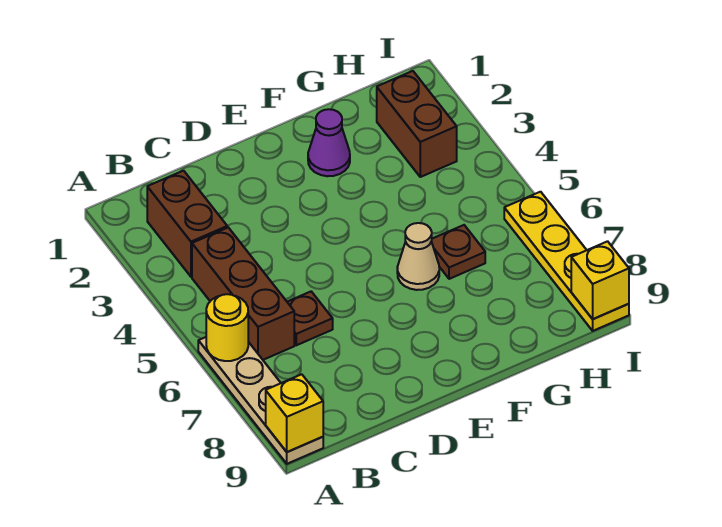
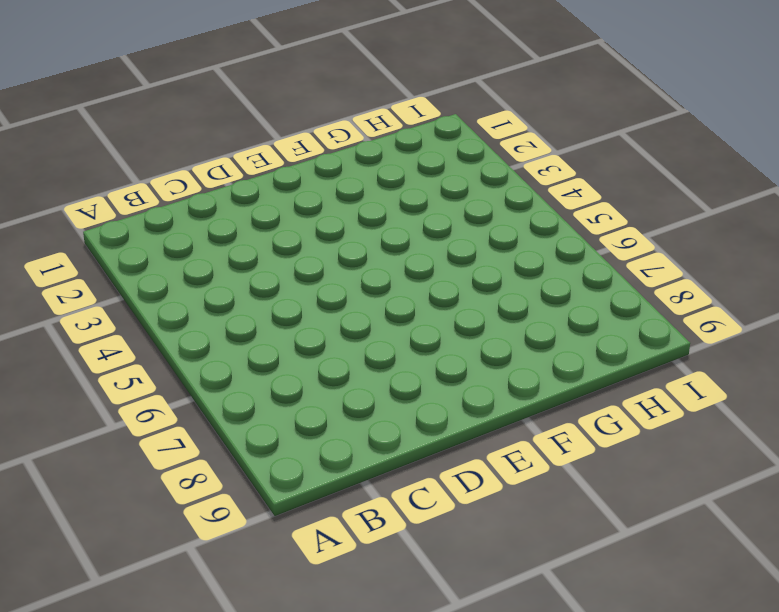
none -> tan 1x4 plate [198,337,323,464]
none -> brown 1x2 brick [147,171,227,277]
none -> brown 1x3 brick [192,228,294,360]

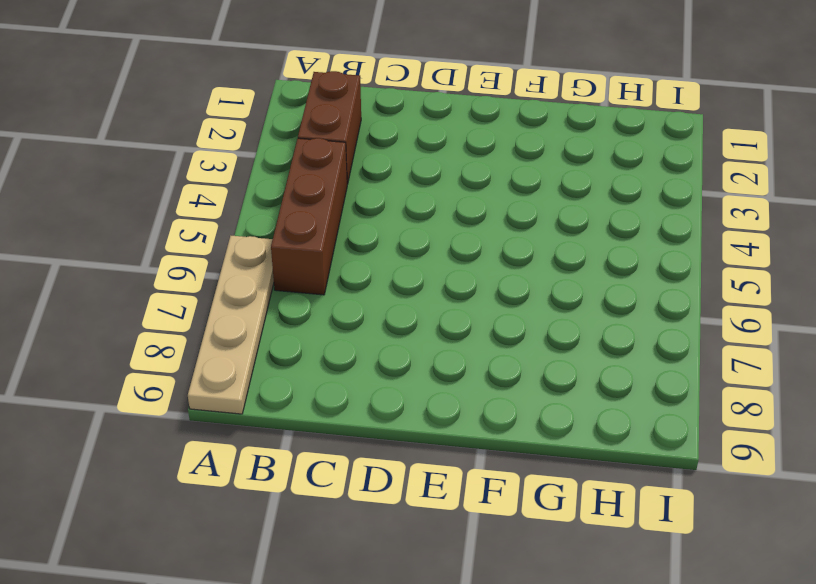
none -> brown 1x1 plate [288,292,333,345]
none -> purple 1x1 cone [308,109,350,176]
none -> tan 1x1 cone [397,223,439,290]

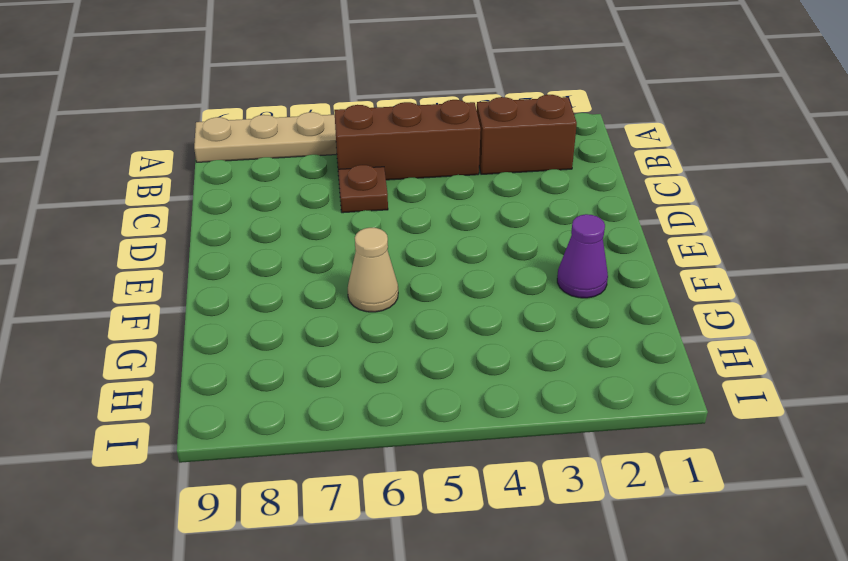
none -> brown 1x1 plate [431,225,485,279]
none -> brown 1x2 brick [377,71,457,177]
none -> yellow 1x4 plate [504,192,629,331]

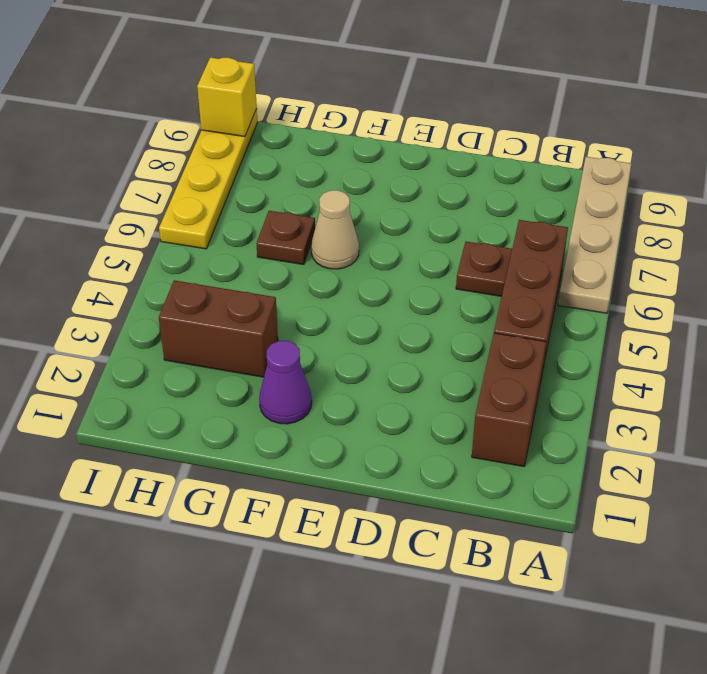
brown 1x2 brick [159,280,278,377] -> brown 1x2 brick turned to [377,71,457,177]
none -> yellow 1x1 round brick [206,294,248,361]
none -> yellow 1x1 brick [266,374,323,452]

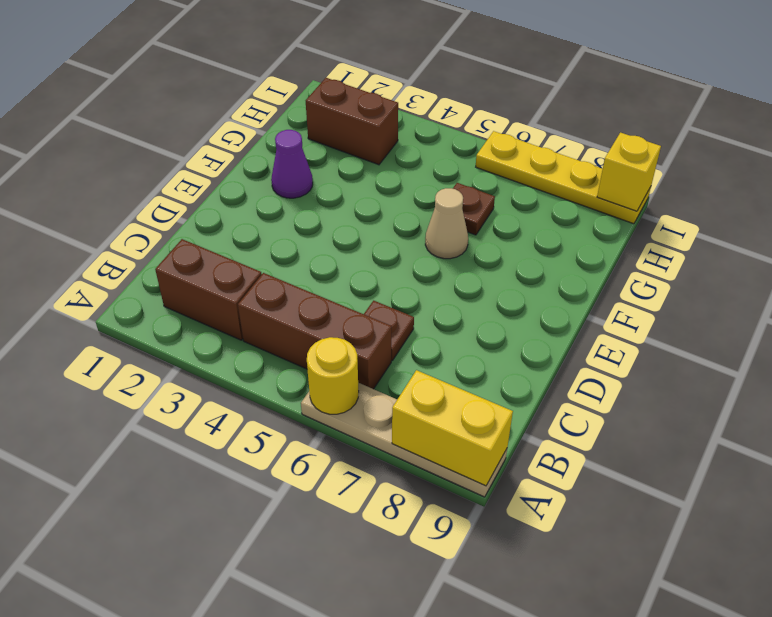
yellow 1x2 brick [392,370,513,486] -> yellow 1x1 brick [266,374,323,452]

